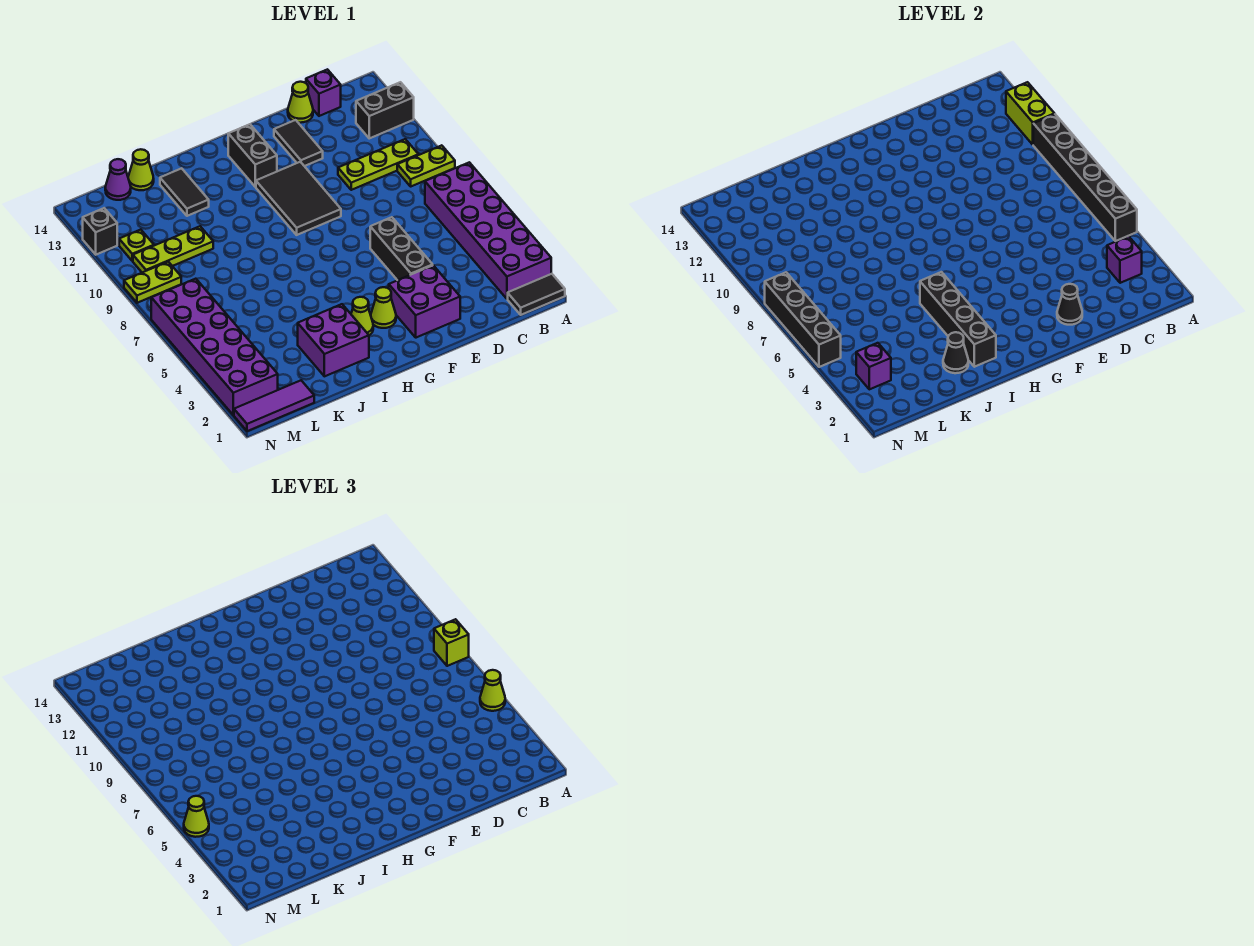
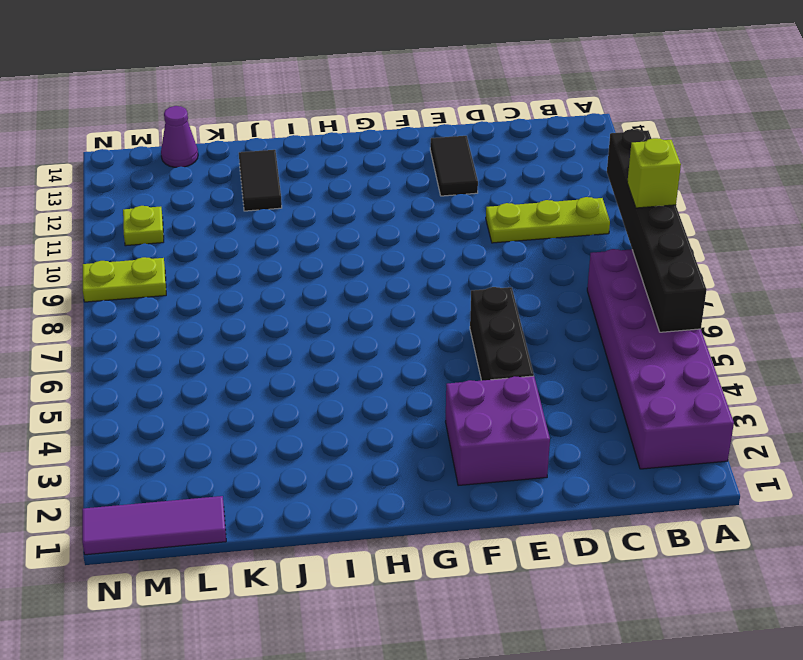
none -> black 1x2 tile [508,274,565,315]
none -> lime 1x2 plate [397,145,455,186]
none -> black 1x2 brick [356,82,414,138]
none -> purple 1x1 brick [306,69,341,116]

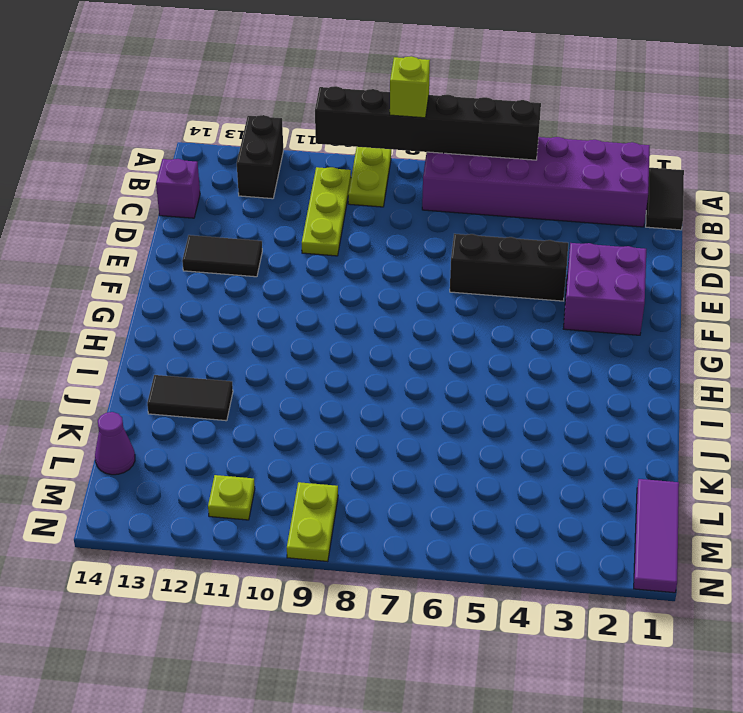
none -> lime 1x1 cone [288,82,313,123]
none -> black 2x3 tile [256,162,341,235]
none -> lime 1x1 cone [371,287,396,328]
none -> black 1x2 brick [228,124,277,187]

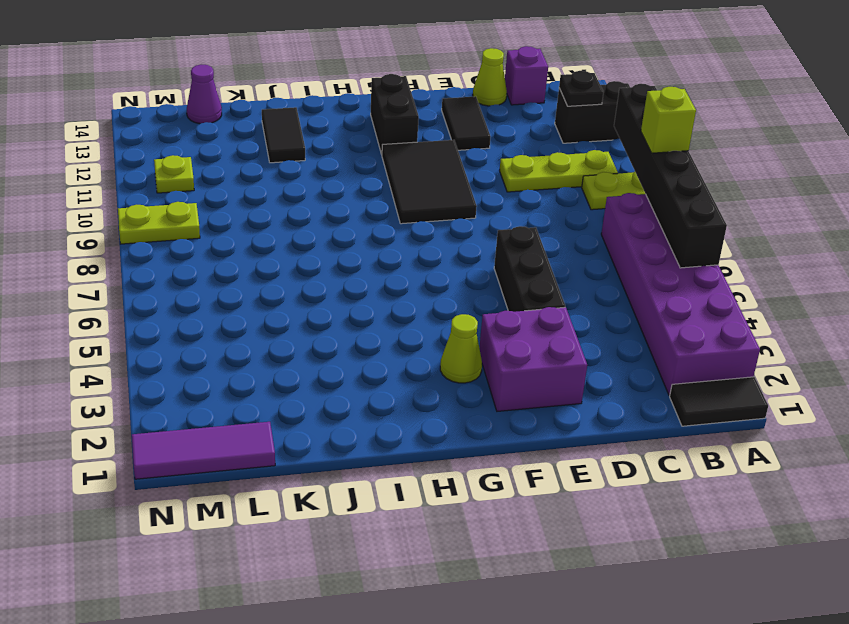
black 1x1 plate [559,71,604,106] -> none
none -> lime 1x1 cone [351,297,373,335]
none -> purple 2x2 brick [298,304,369,376]
none -> lime 1x3 plate [133,226,213,273]
none -> lime 1x1 cone [128,149,154,190]

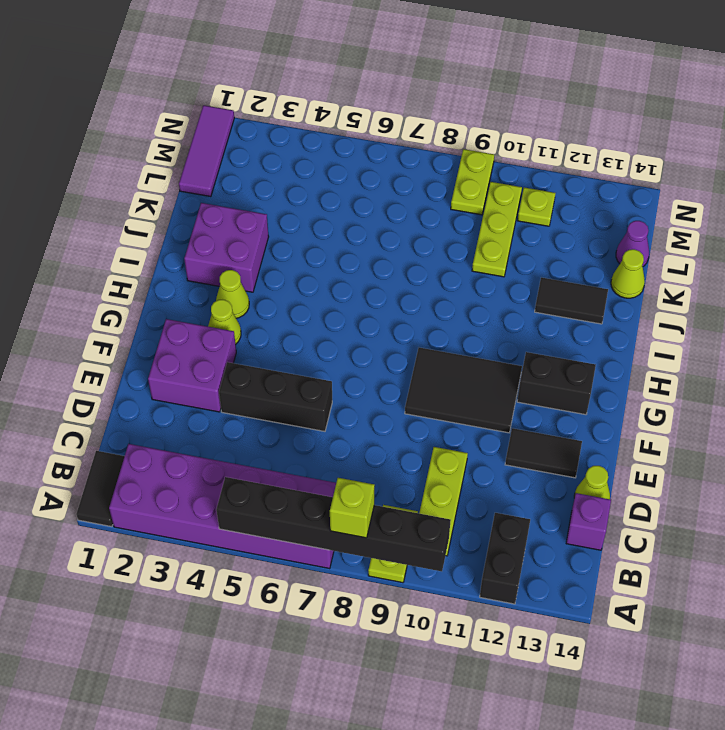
none -> purple 2x6 brick [151,279,278,415]
none -> black 1x1 brick [83,208,117,255]
none -> lime 1x2 brick [1006,82,1054,145]
none -> purple 1x1 brick [1107,236,1142,283]

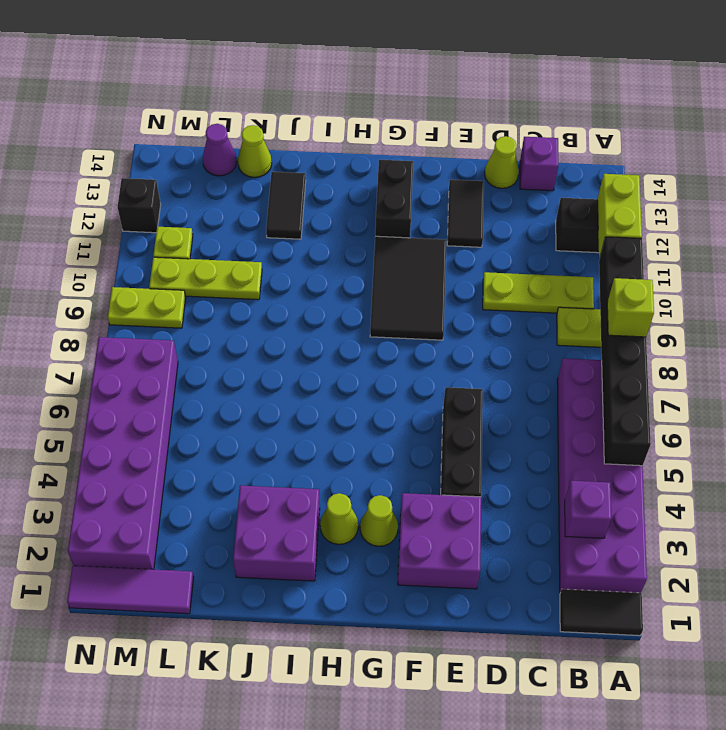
none -> black 1x1 cone [1057,284,1082,325]
none -> black 1x4 brick [920,272,996,367]
none -> black 1x1 cone [943,332,968,373]
none -> purple 1x1 brick [856,343,891,389]

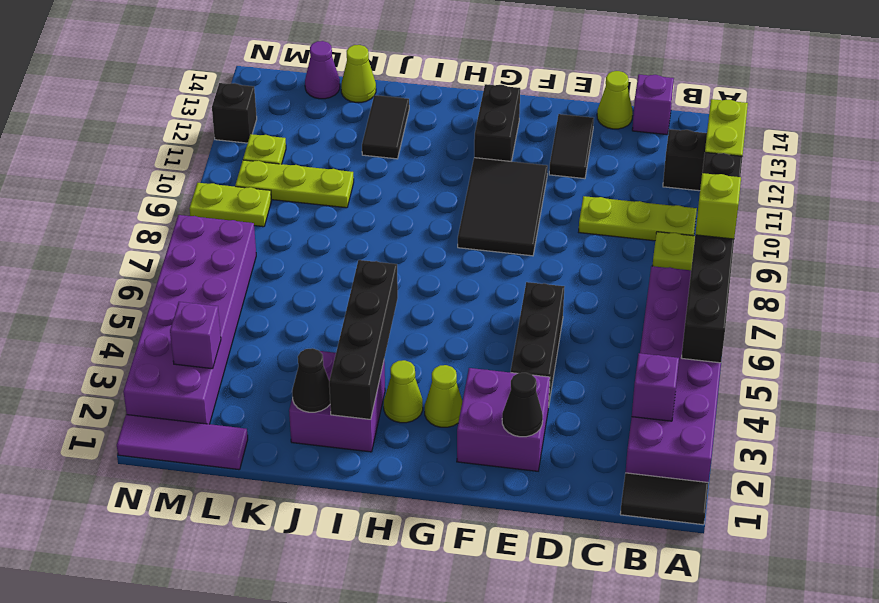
none -> black 1x4 brick [765,272,841,367]
none -> lime 1x1 cone [480,670,505,711]
none -> lime 1x1 cone [184,796,209,837]

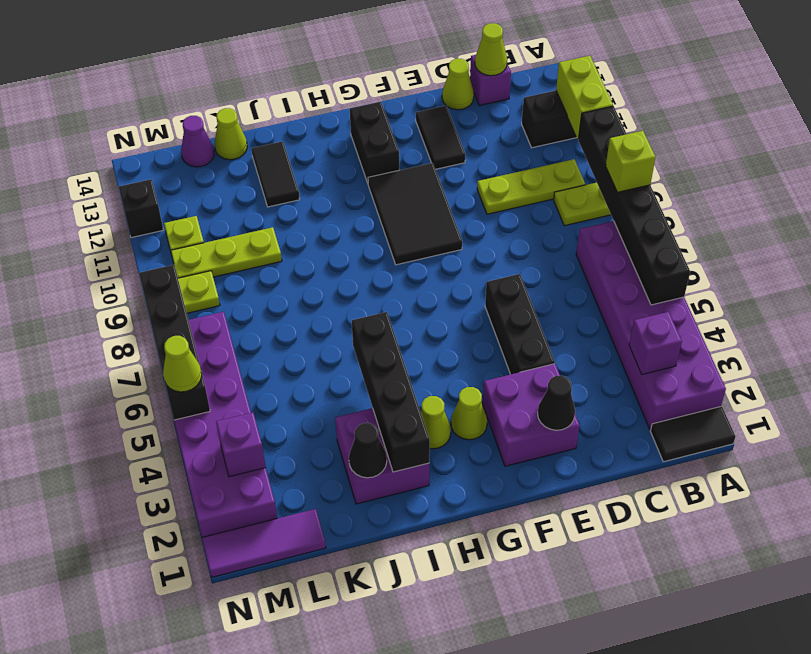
lime 1x1 cone [475,23,507,76] -> lime 1x1 cone moved to [480,670,505,711]

